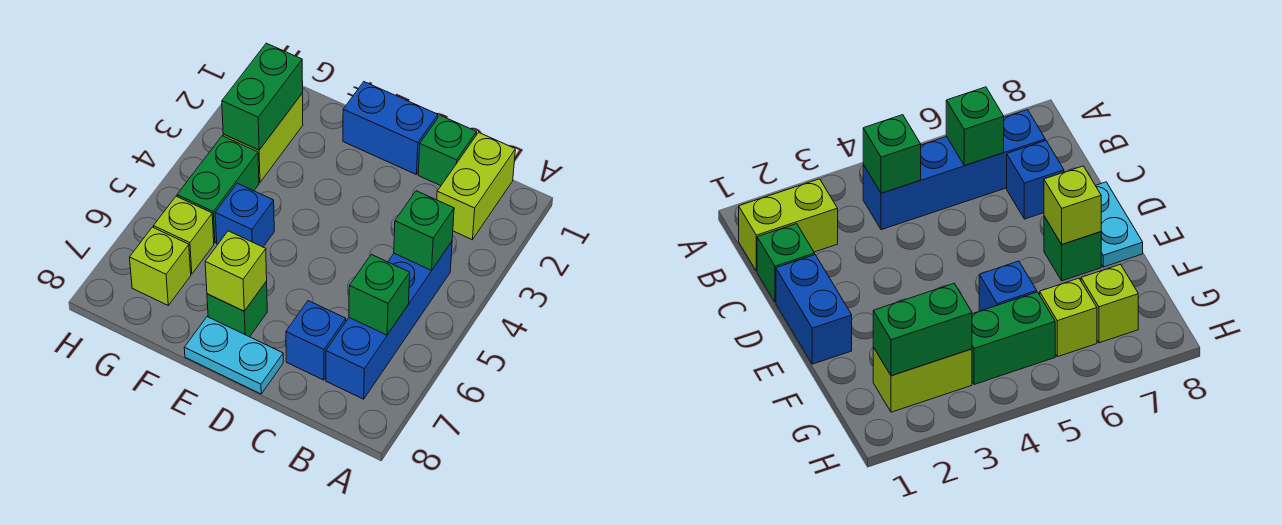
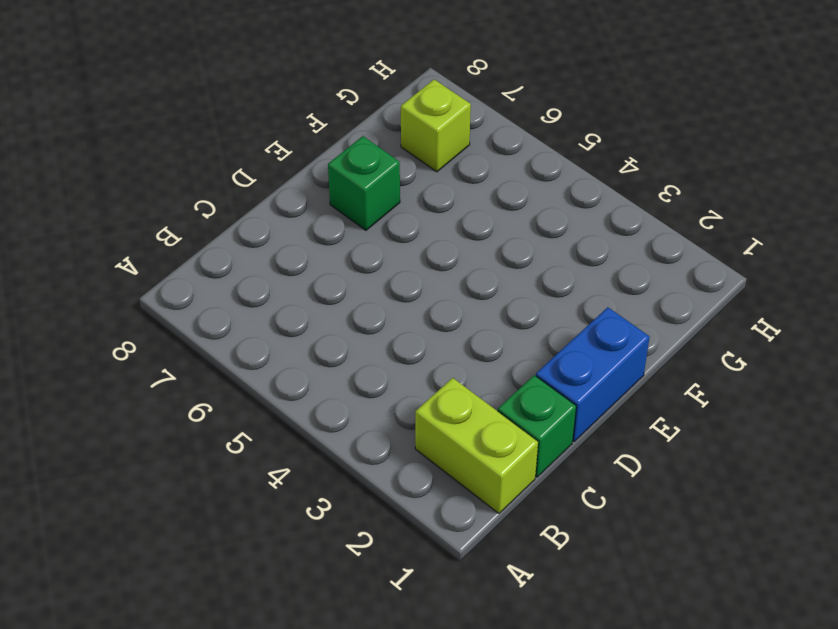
none -> blue 1x4 brick [326,242,452,399]
none -> blue 1x1 brick [286,301,346,380]
none -> cyan 1x2 plate [184,317,283,394]

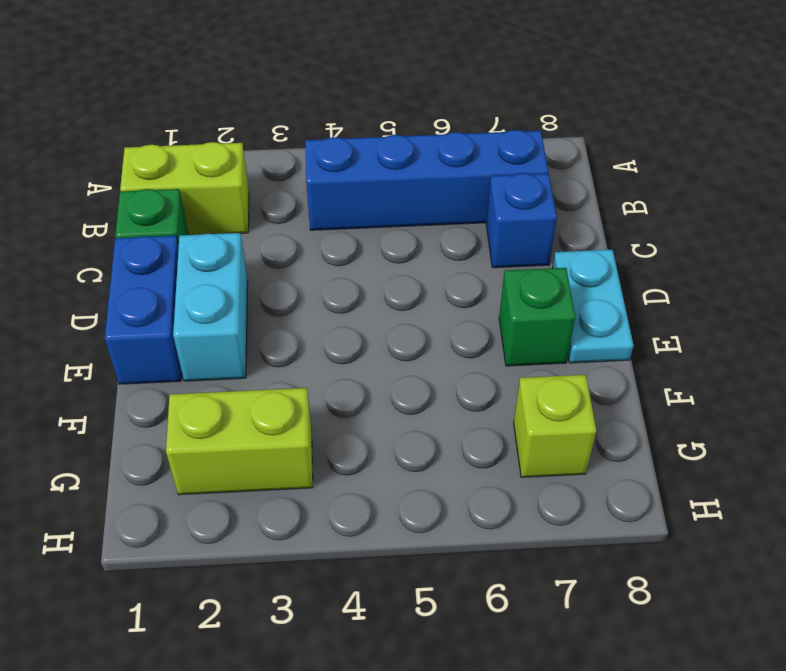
cyan 1x2 brick [173,233,248,381] -> none
none -> blue 1x1 brick [215,183,274,247]
none -> green 1x2 brick [177,136,259,243]
none -> lime 1x1 brick [154,196,214,274]

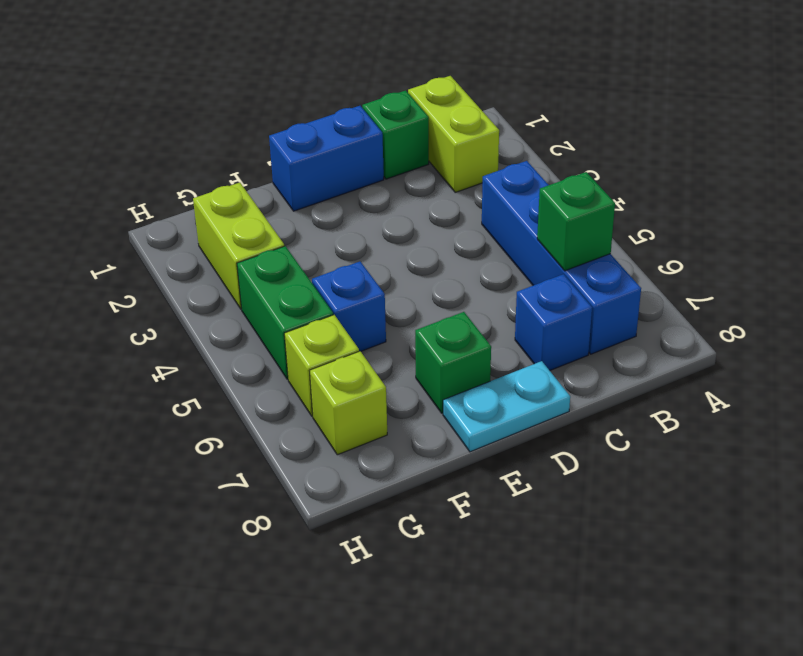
none -> green 1x1 brick [394,191,454,270]
none -> lime 1x1 brick [205,231,267,311]
none -> green 1x2 brick [222,43,303,150]

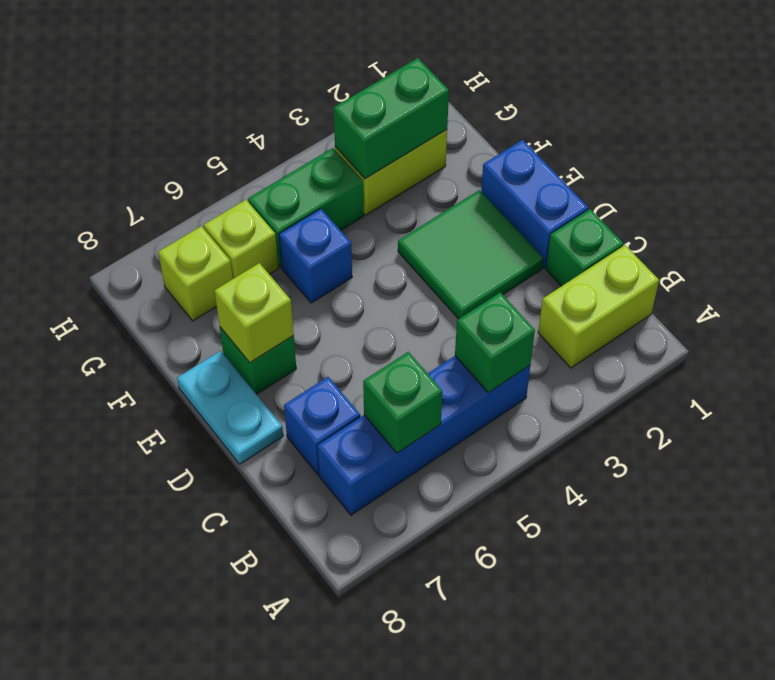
green 2x2 tile [398,190,544,319] -> none

